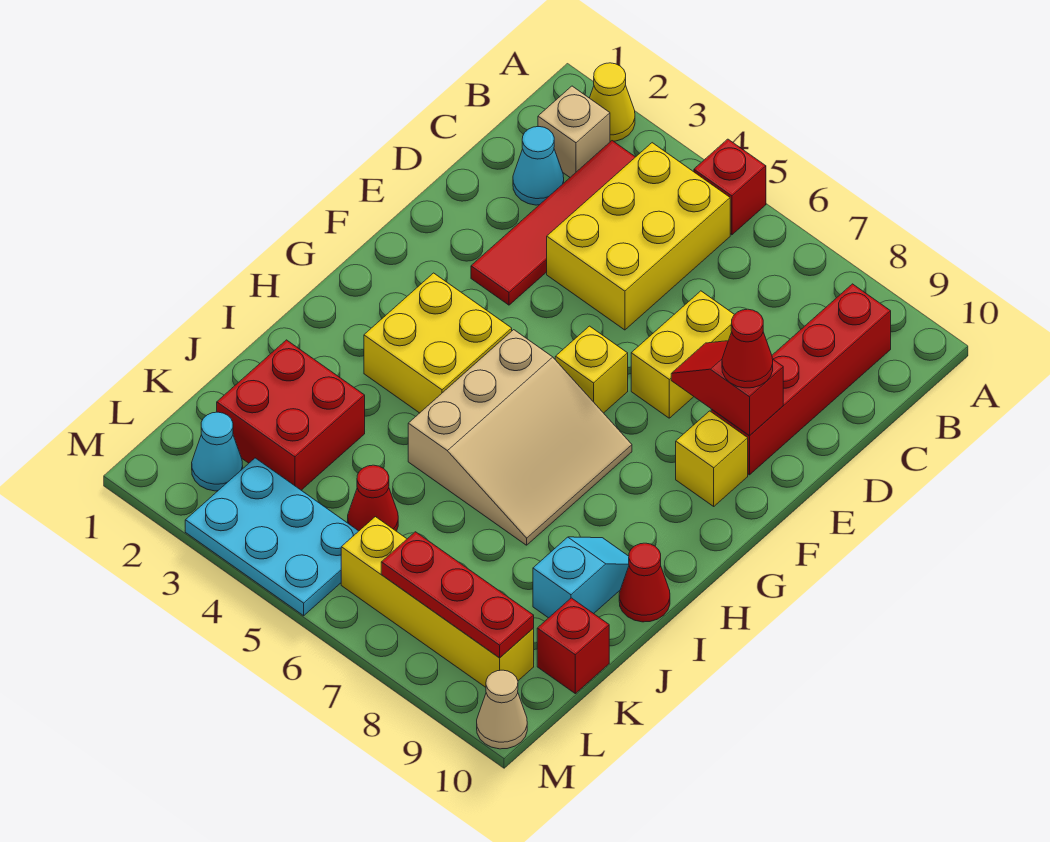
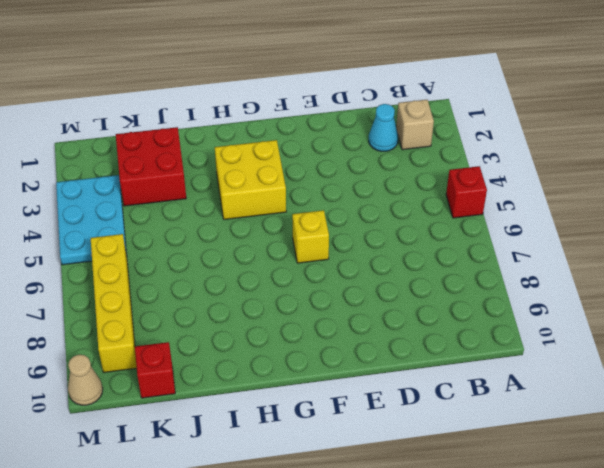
none -> yellow 1x1 cone [590,63,635,142]
none -> red 1x4 tile [471,141,635,305]
none -> yellow 2x3 brick [547,143,730,330]

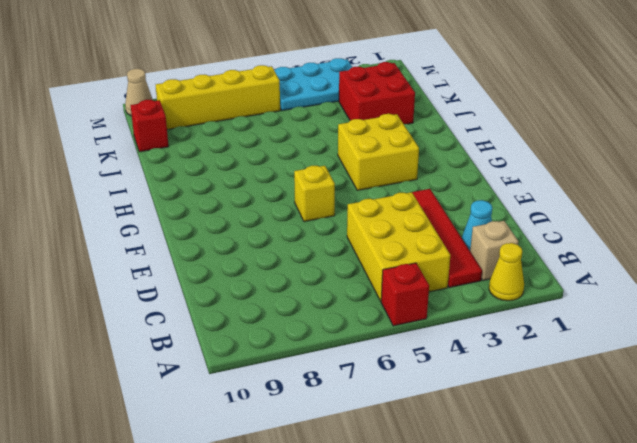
none -> red 1x4 brick [711,284,891,475]
none -> yellow 1x2 brick [631,291,735,418]
none -> yellow 1x1 brick [676,411,748,506]

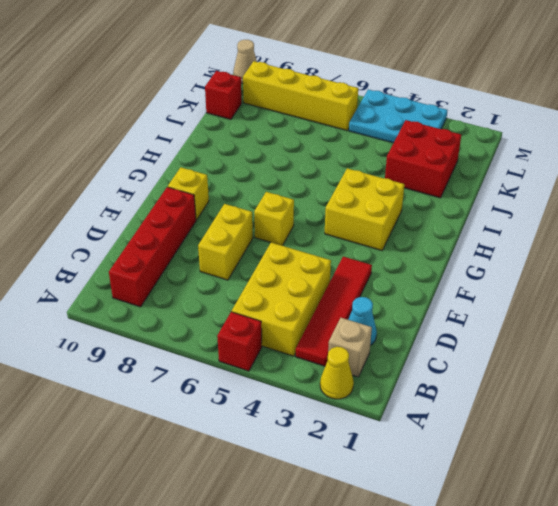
none -> tan 3x3 slope [408,330,632,545]
none -> cyan 1x2 slope [533,537,629,618]
none -> red 1x1 cone [619,543,670,622]

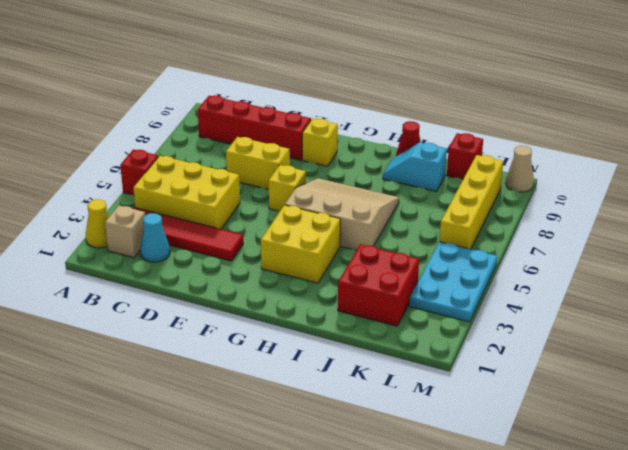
none -> red 1x1 cone [348,465,398,531]
none -> cyan 1x1 cone [192,412,243,491]
none -> red 1x2 slope [671,341,783,436]

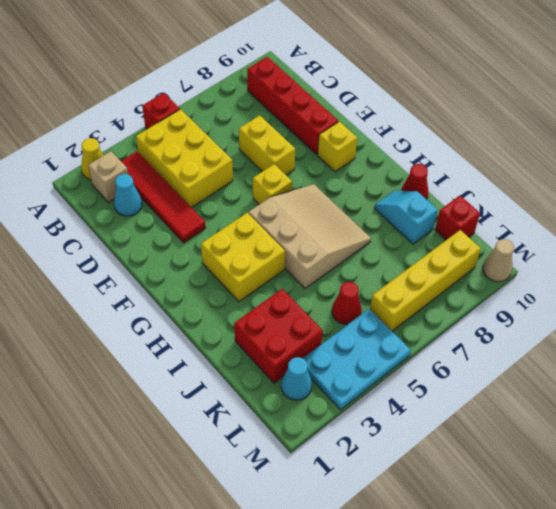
none -> red 1x2 slope [671,341,783,436]
none -> red 1x3 plate [381,532,534,658]
none -> red 1x1 cone [722,309,773,388]

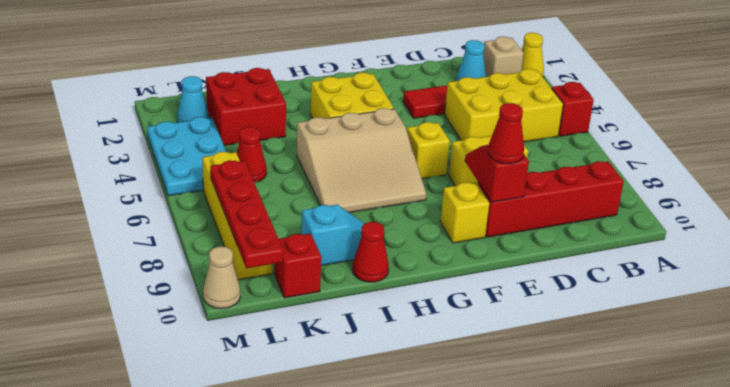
red 1x4 plate [210,160,283,268] -> red 1x3 plate [381,532,534,658]

